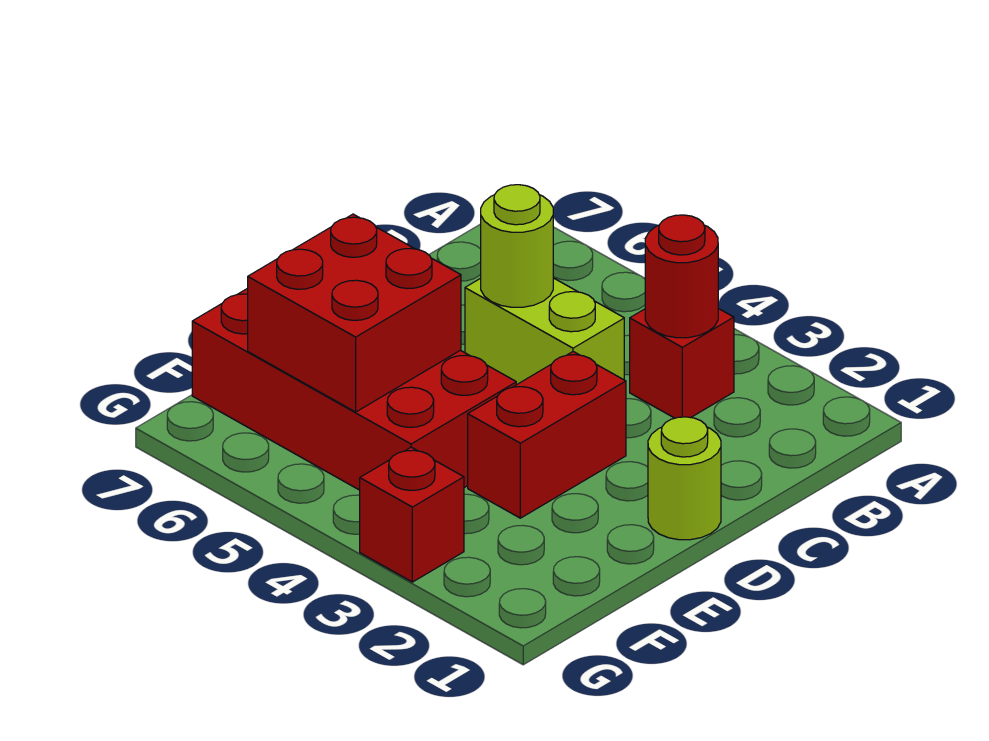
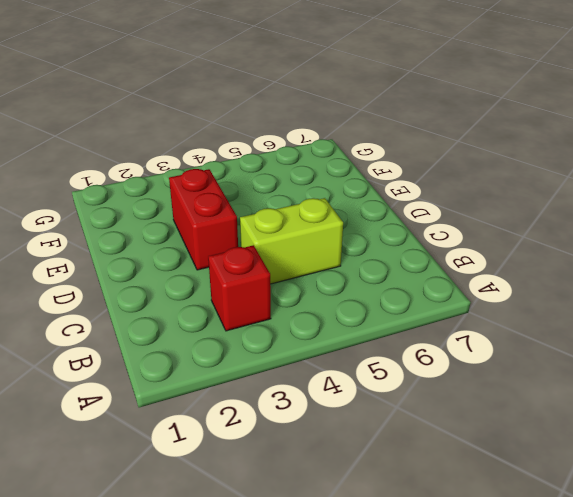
none -> lime 1x1 round brick [648,417,721,540]
none -> red 2x4 brick [192,288,516,490]

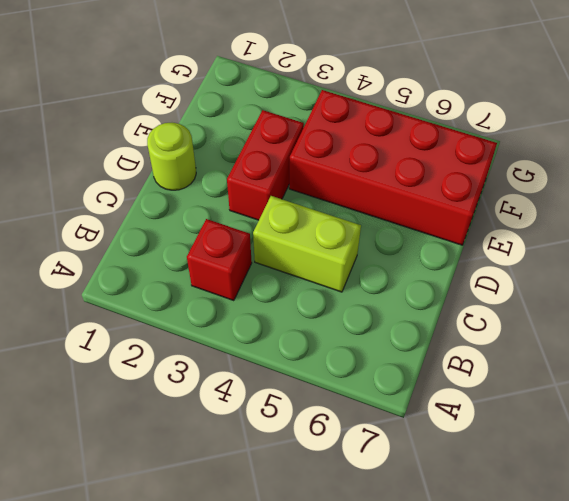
none -> red 1x1 brick [360,447,464,582]
none -> red 1x1 round brick [645,215,718,338]

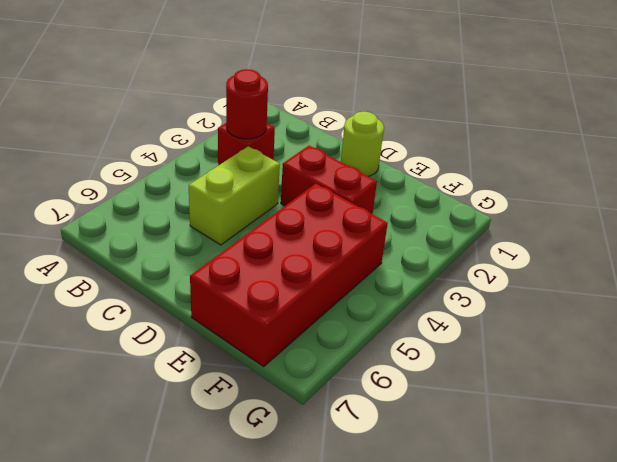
none -> red 1x1 brick [360,447,464,582]
none -> lime 1x1 round brick [481,185,553,307]

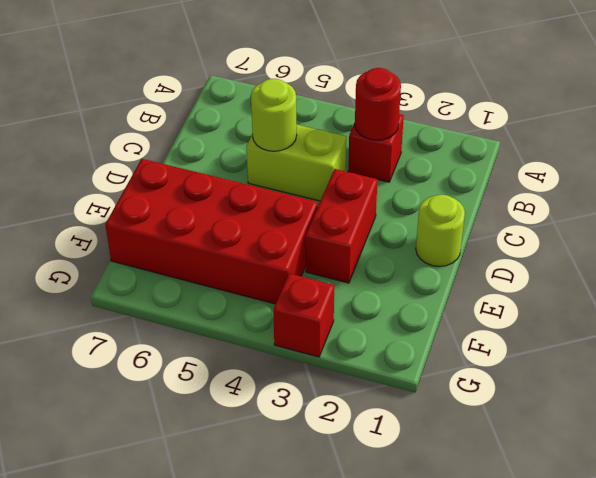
none -> red 2x2 brick [248,214,461,412]

